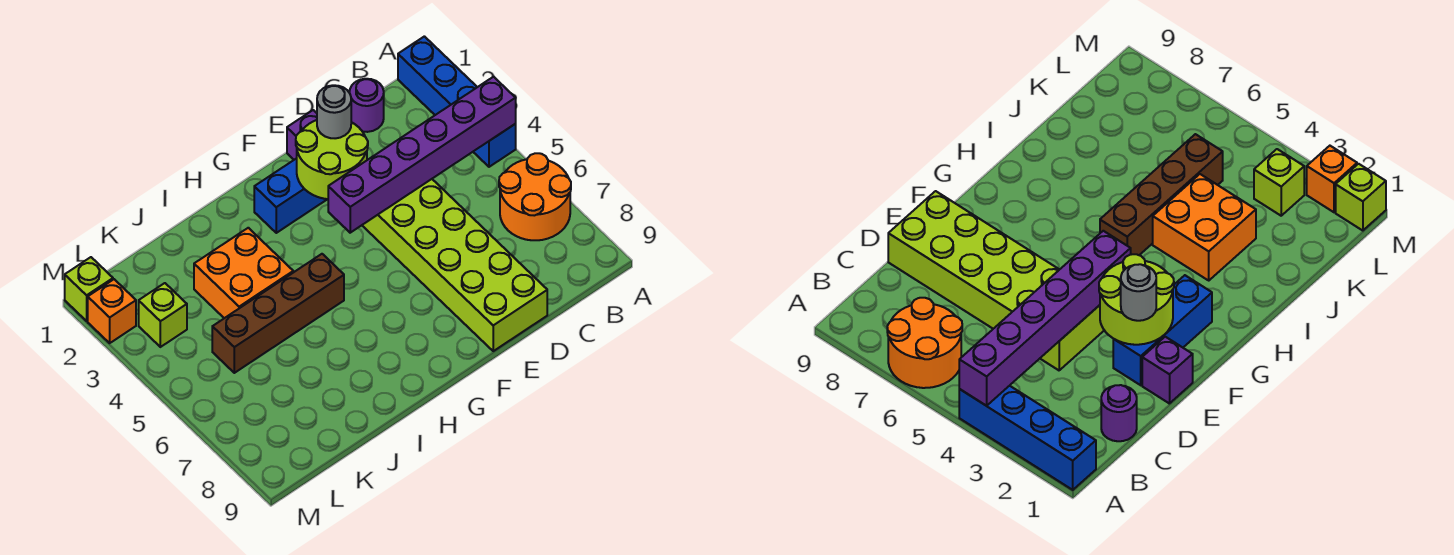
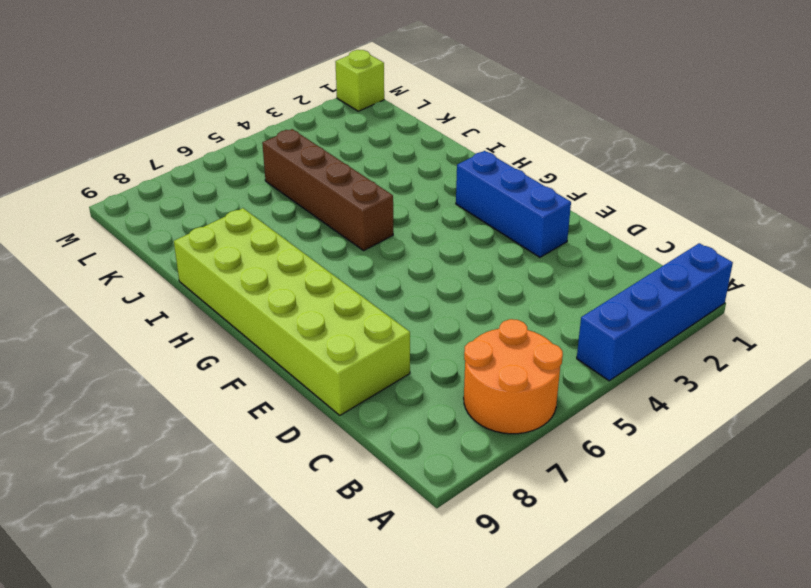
lime 2x6 brick [174,208,410,415] -> lime 2x6 brick turned to [362,179,547,351]
none -> purple 1x1 round brick [350,79,384,132]
none -> purple 1x1 brick [287,110,317,160]
none -> orange 2x2 brick [194,228,293,318]

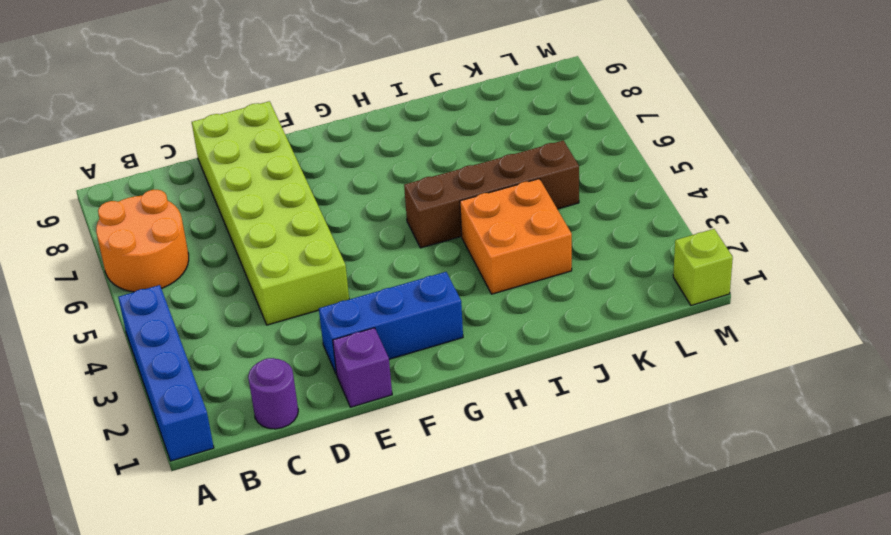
none -> lime 1x1 brick [139,283,187,347]
none -> orange 1x1 brick [88,279,136,343]
none -> purple 1x6 brick [328,77,516,233]

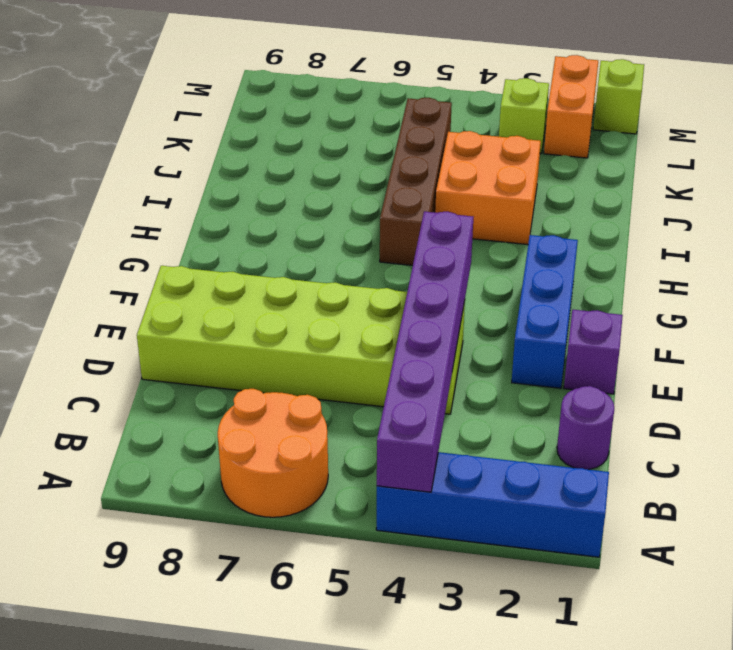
orange 1x2 brick [544,55,598,158] -> orange 1x1 brick [88,279,136,343]
none -> lime 2x2 round brick [296,120,368,199]
none -> grey 1x1 round brick [317,85,351,138]

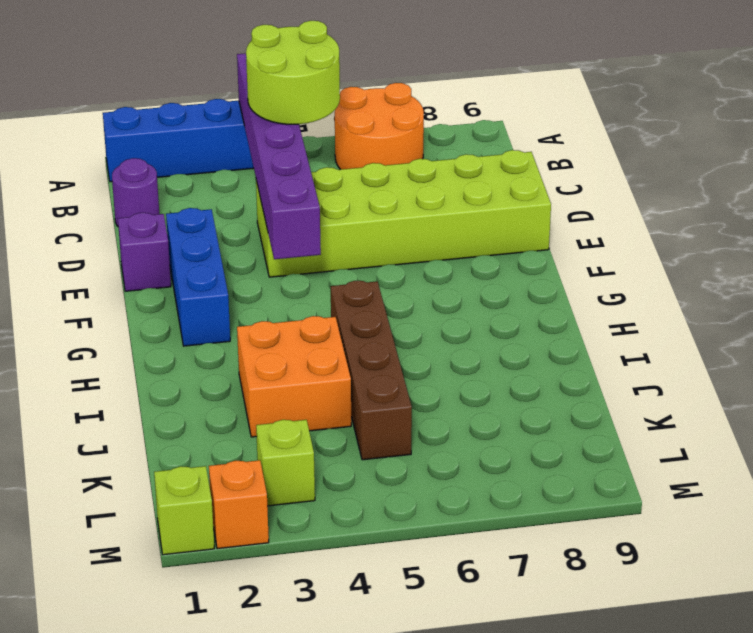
lime 2x2 round brick [246,21,340,124] -> lime 2x2 round brick moved to [296,120,368,199]
none -> grey 1x1 round brick [317,85,351,138]

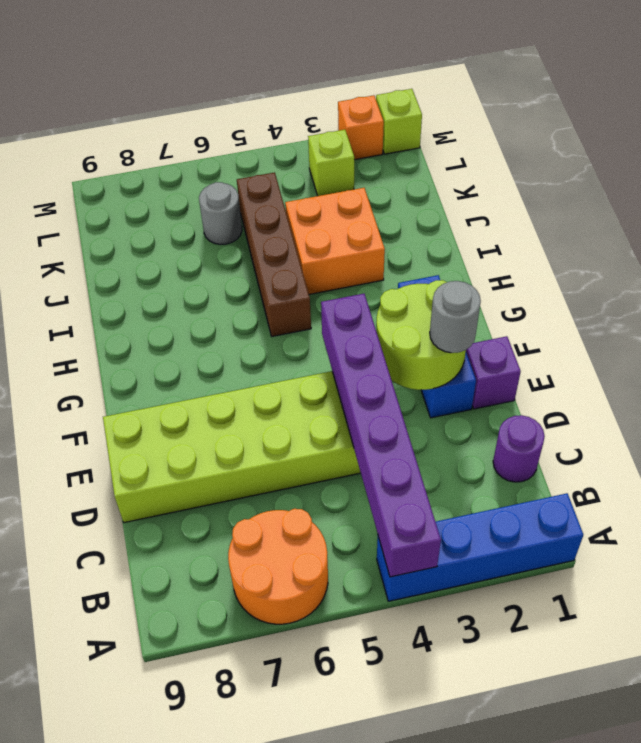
grey 1x1 round brick [199,182,242,245] -> none

